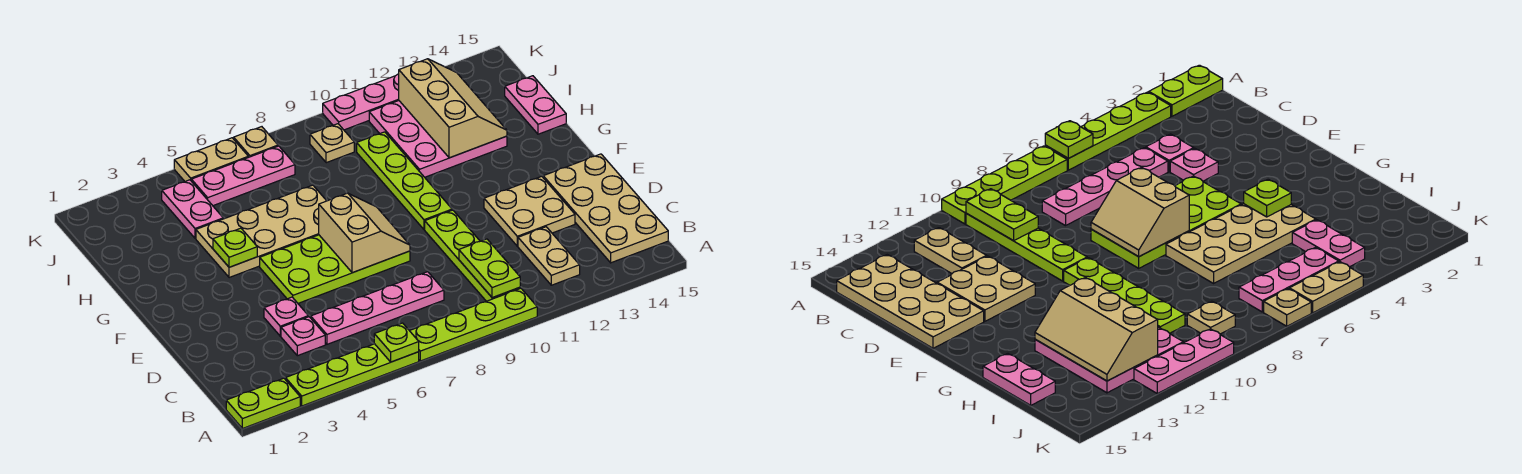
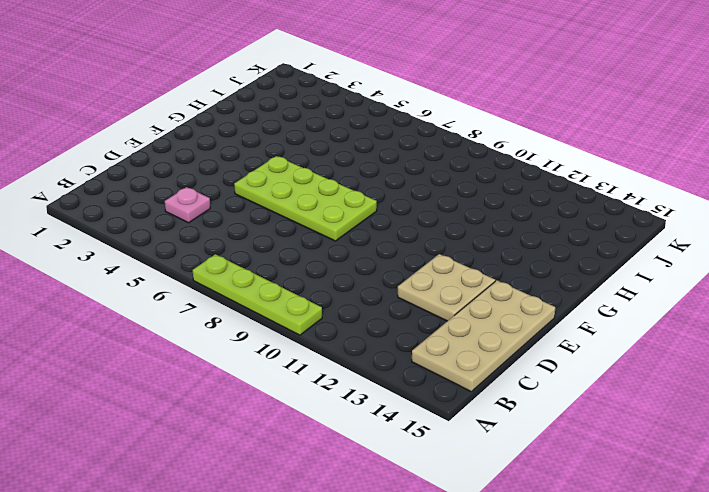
none -> lime 1x2 plate [226,378,300,429]
none -> lime 1x4 plate [285,344,419,406]
none -> lime 1x4 plate [425,210,520,301]

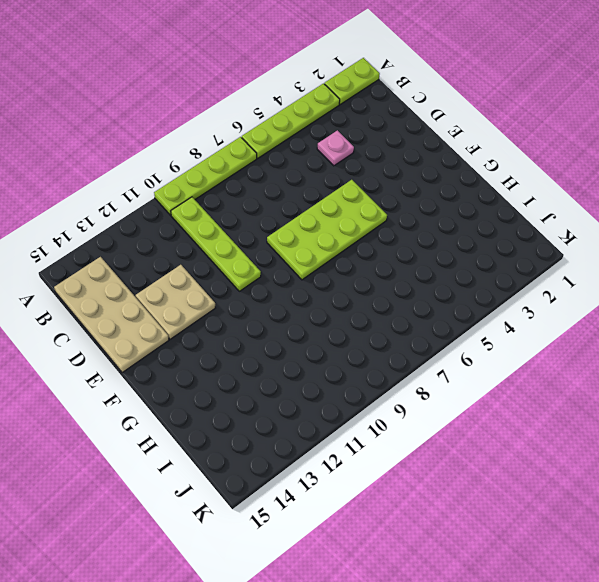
none -> tan 1x2 plate [518,227,580,285]
none -> pink 1x4 plate [311,272,444,344]
none -> pink 1x1 plate [264,297,308,336]

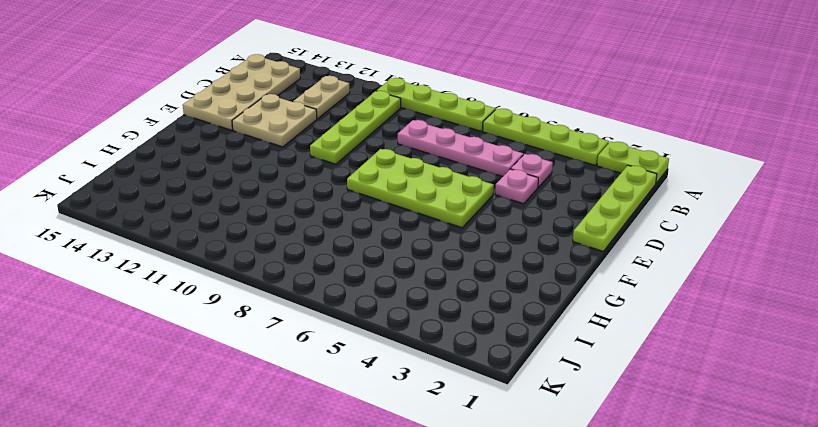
lime 1x4 plate [573,165,657,251] -> lime 1x4 plate moved to [357,132,452,230]
none -> tan 2x4 plate [196,185,326,278]
none -> pink 3x3 plate [369,101,507,177]
none -> pink 1x2 plate [505,76,566,134]

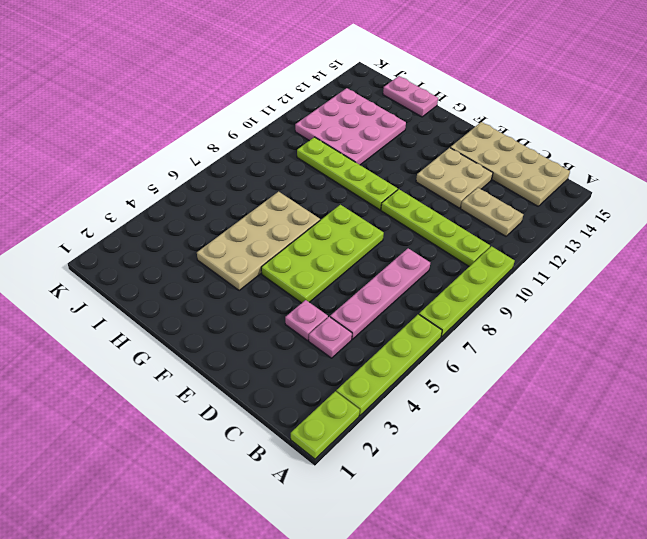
none -> pink 1x2 plate [162,180,223,238]
none -> pink 1x3 plate [191,146,295,206]
none -> tan 1x1 plate [310,124,354,163]

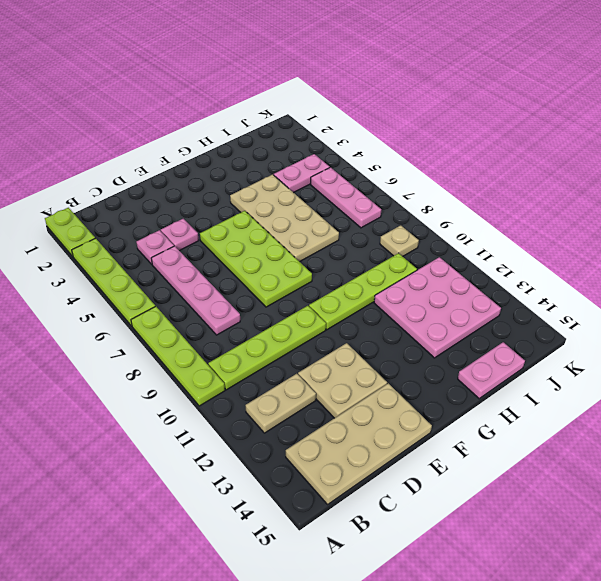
none -> tan 1x2 plate [174,138,248,181]
none -> tan 1x1 plate [234,127,278,157]
none -> pink 1x3 plate [323,74,399,130]

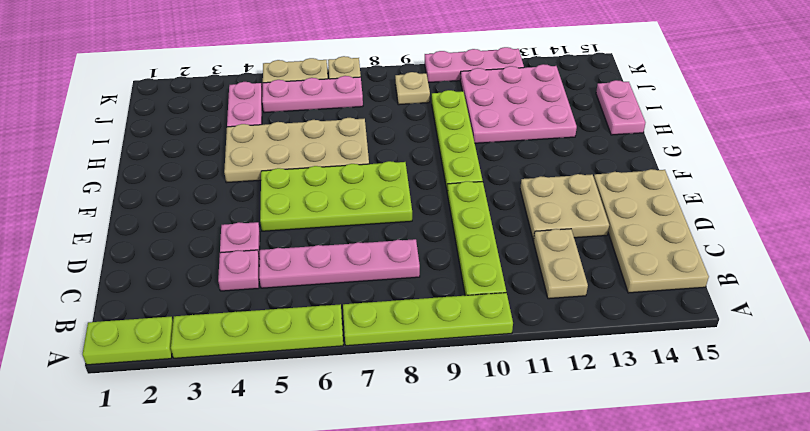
none -> lime 1x1 plate [374,323,419,362]
none -> lime 1x2 plate [459,239,520,298]
none -> tan 2x2 slope [319,193,410,273]

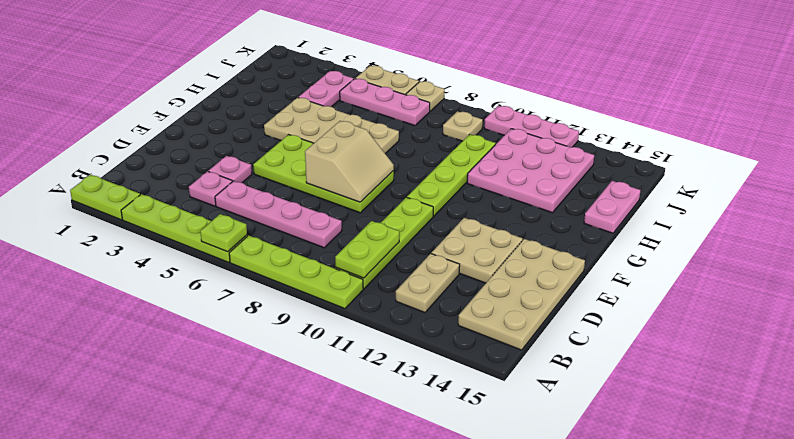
none -> lime 1x1 plate [213,228,257,267]
none -> tan 2x3 slope [399,59,507,158]

